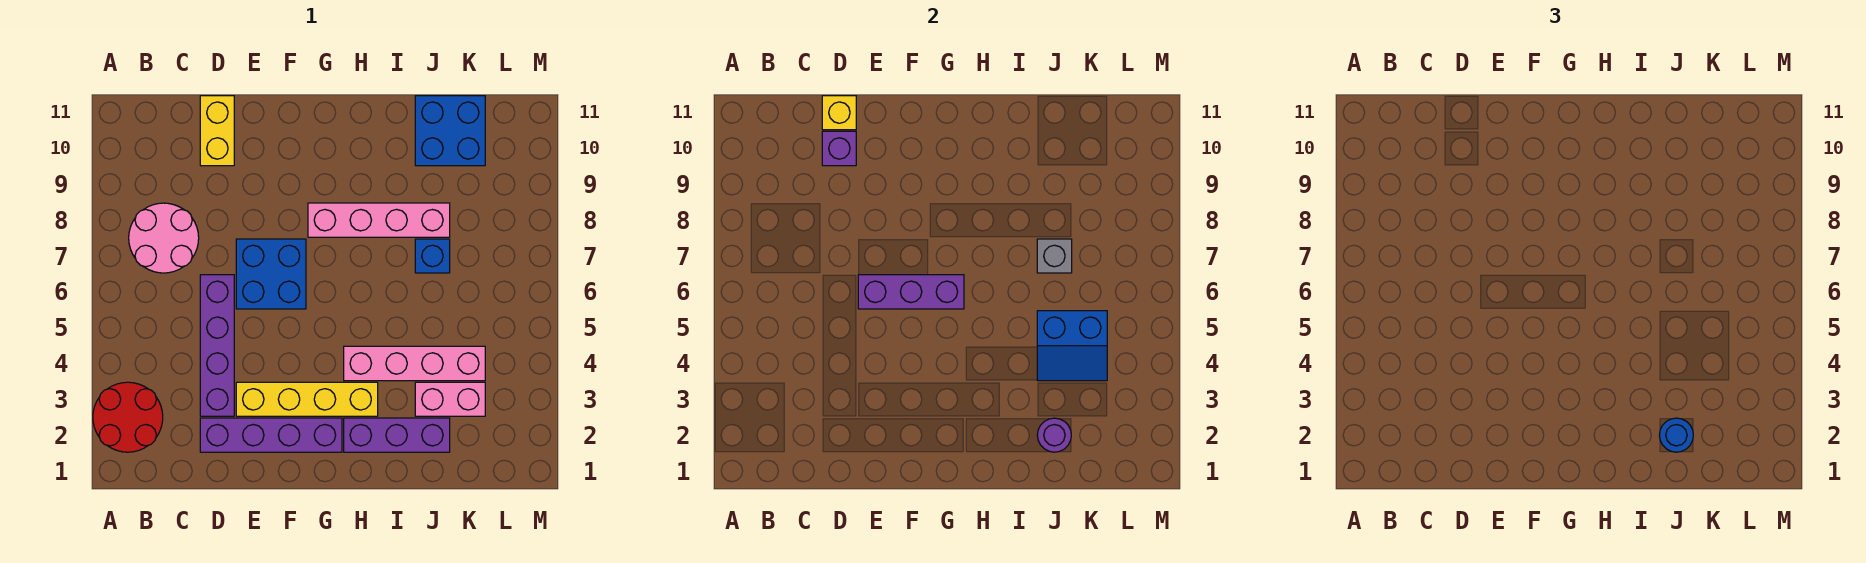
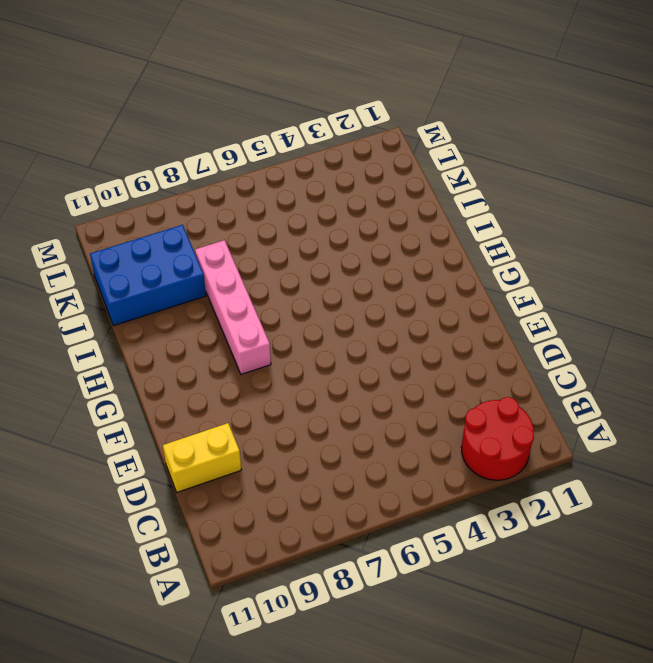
blue 2x3 brick [90,225,206,326] -> blue 2x2 brick [415,96,485,166]
none -> pink 2x2 round brick [129,203,199,273]
none -> purple 1x4 brick [200,418,342,452]
none -> purple 1x4 brick [200,275,234,416]

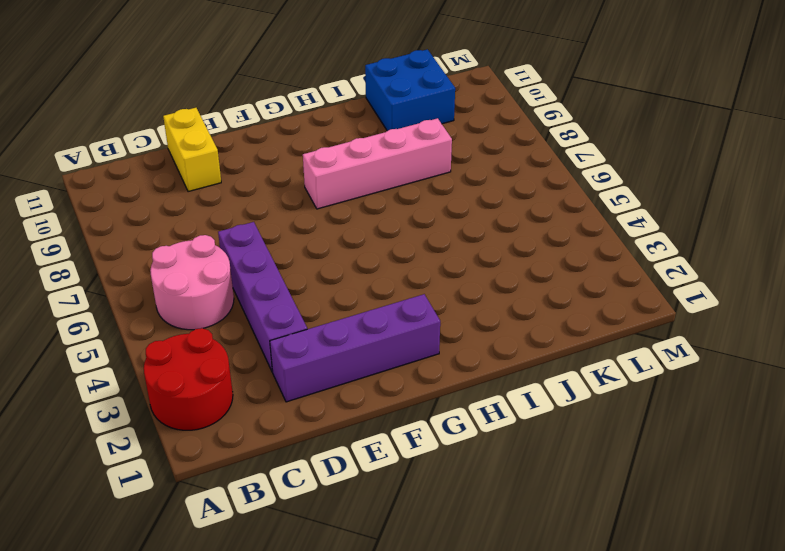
pink 2x2 round brick [150,235,234,330] -> pink 2x2 round brick moved to [129,203,199,273]
none -> yellow 1x4 brick [236,382,378,416]
none -> blue 2x2 brick [236,239,306,309]
none -> purple 1x3 brick [344,418,450,452]

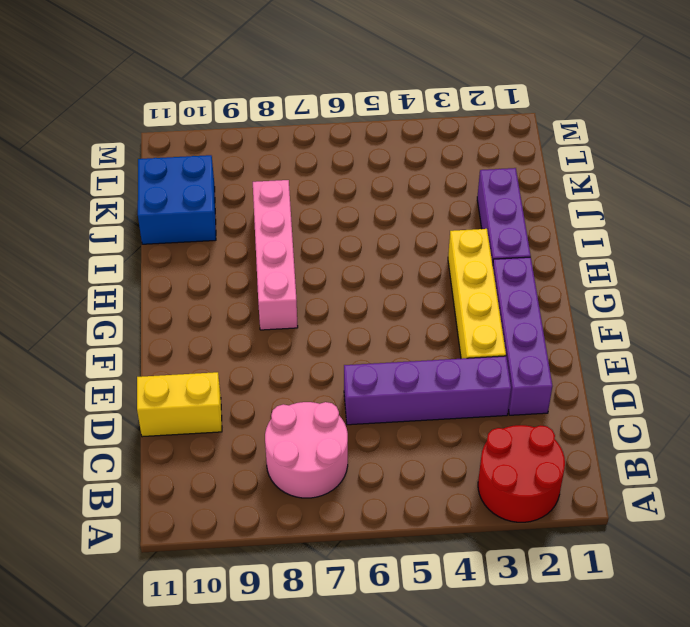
none -> blue 2x2 brick [236,239,306,309]
none -> pink 1x4 brick [344,346,485,381]
none -> pink 1x2 brick [415,382,485,416]

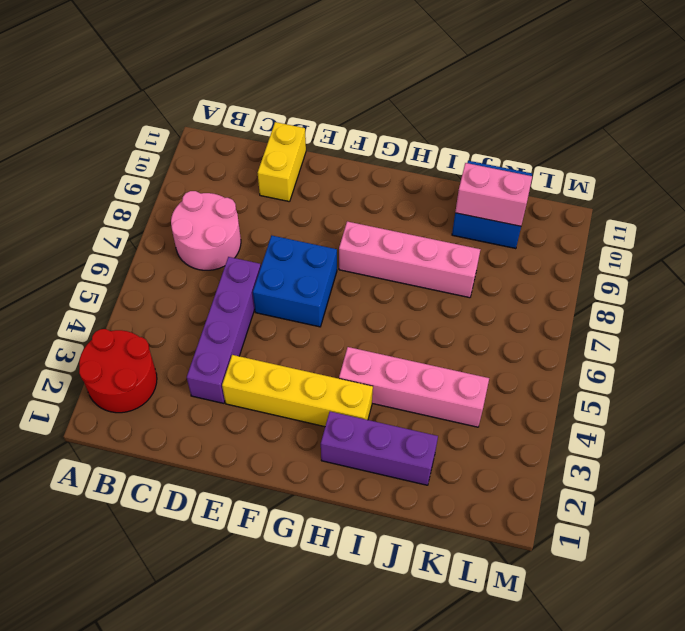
pink 1x2 brick [455,163,532,226] -> pink 1x2 brick moved to [415,382,485,416]
none -> purple 1x4 brick [200,418,342,452]
none -> blue 1x1 brick [415,239,450,273]
none -> purple 1x1 brick [822,131,856,166]

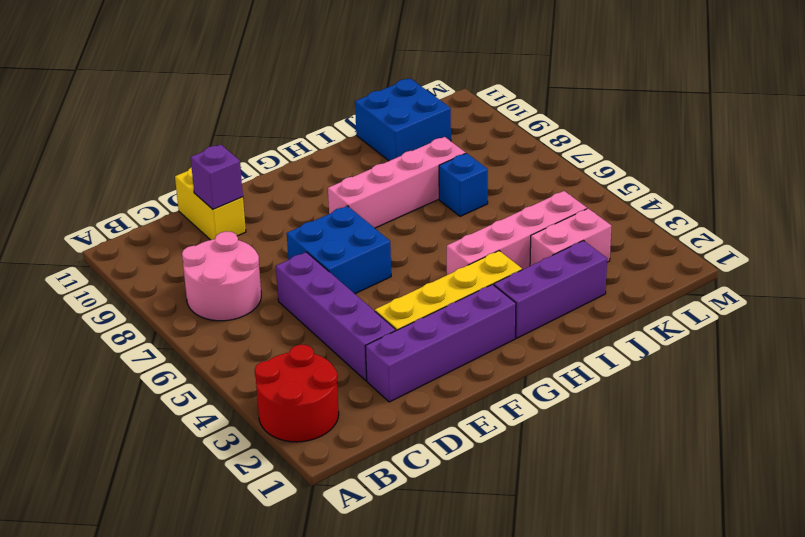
none -> yellow 1x1 brick [822,96,856,130]
none -> purple 1x3 brick [858,275,964,309]
none -> purple 1x1 round brick [1037,418,1071,452]

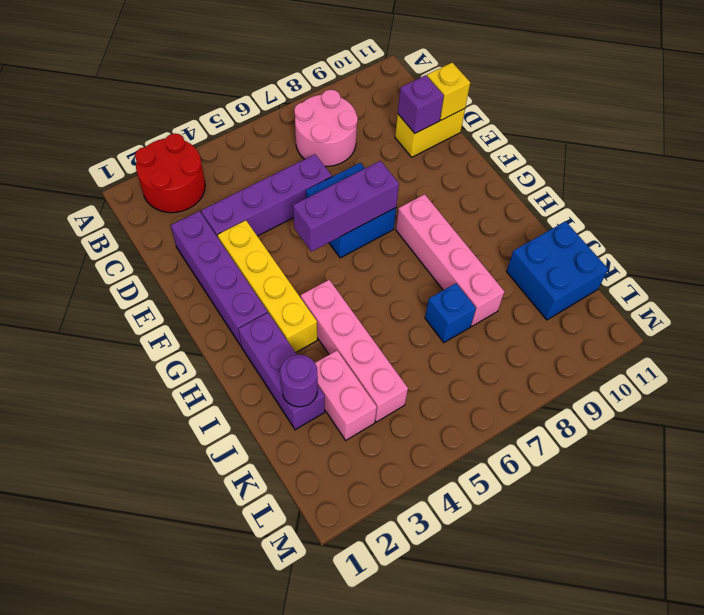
purple 1x3 brick [293,161,399,252] -> purple 1x3 brick turned to [858,275,964,309]
none -> blue 2x2 slope [1037,311,1107,381]
none -> grey 1x1 brick [1037,239,1072,273]
none -> blue 1x1 round brick [1659,418,1693,452]

